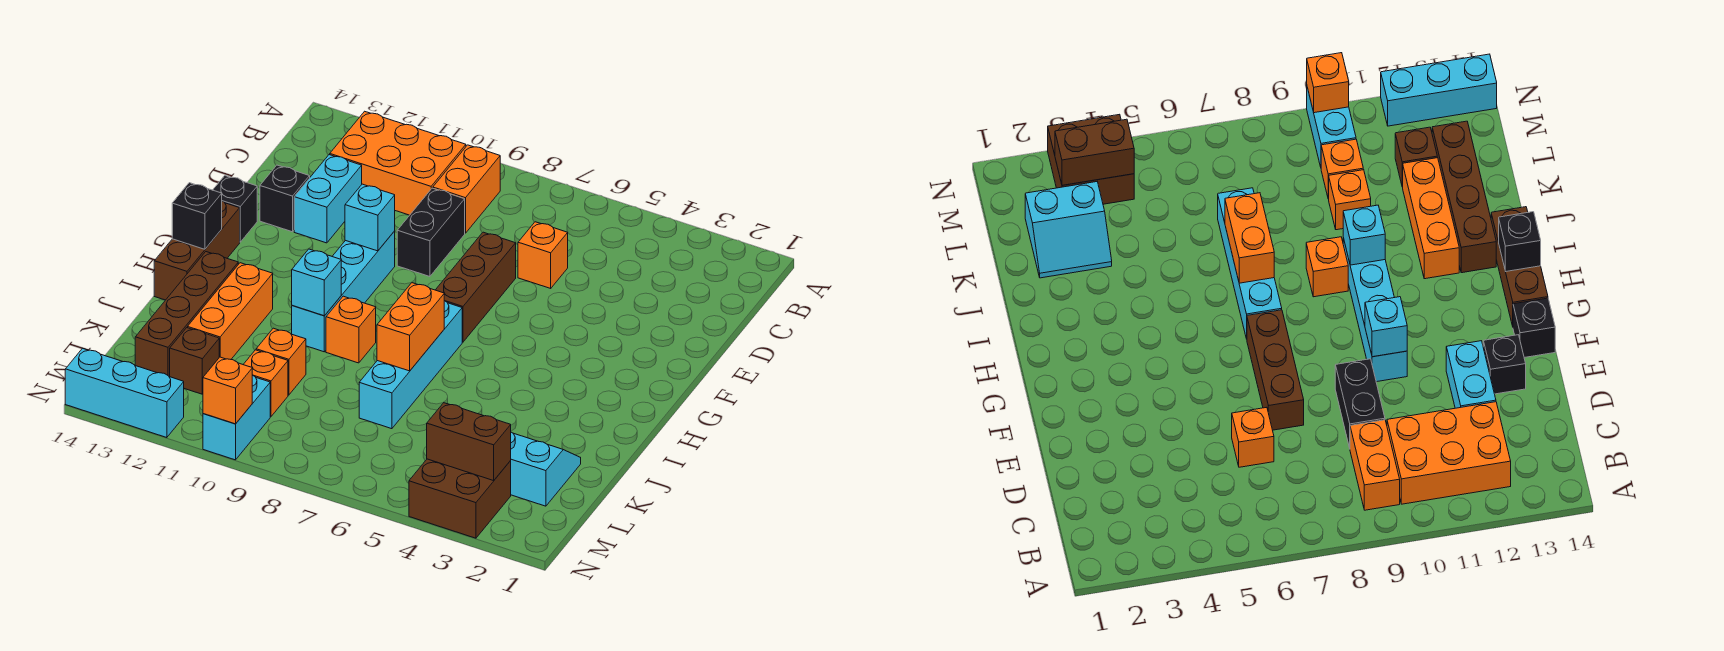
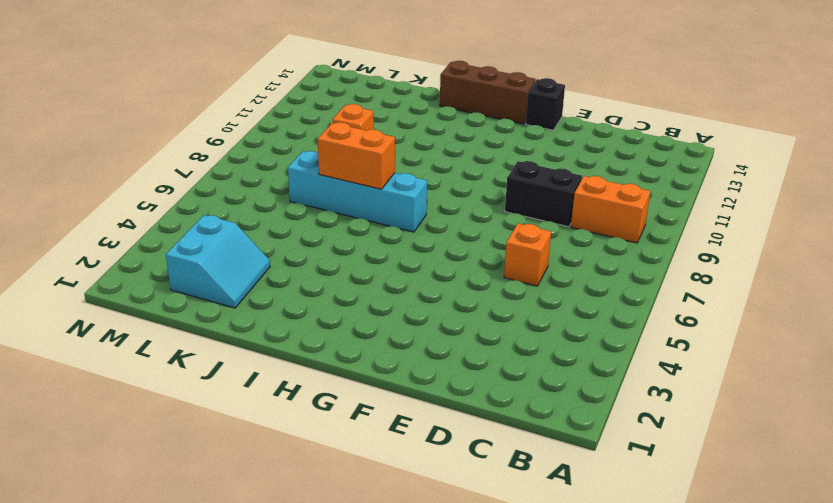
none -> orange 2x3 brick [330,111,466,215]
none -> cyan 1x2 brick [294,155,362,243]
none -> brown 1x3 brick [436,232,516,342]

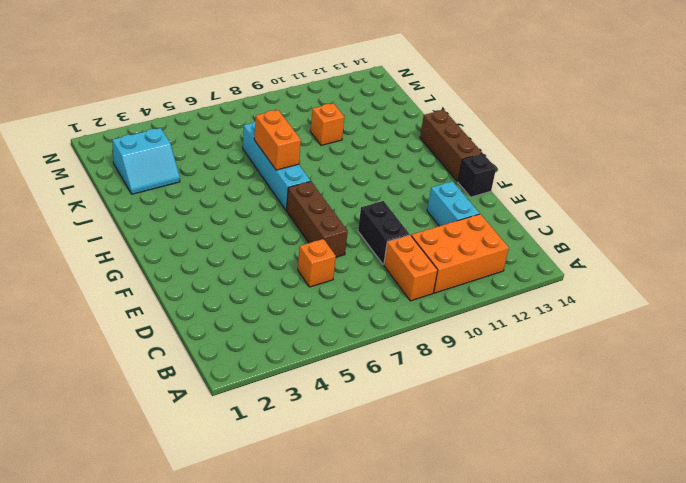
none -> black 1x1 brick [260,165,310,232]
none -> cyan 1x4 brick [292,231,395,352]
none -> orange 1x1 brick [326,296,376,363]

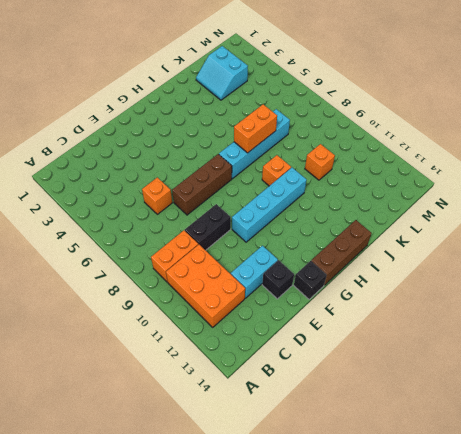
none -> orange 1x3 brick [188,263,273,359]
none -> brown 1x4 brick [135,252,238,377]
none -> orange 1x1 brick [243,350,288,417]

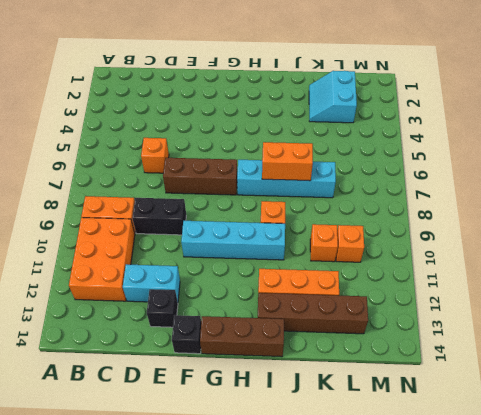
none -> brown 1x1 brick [170,328,219,394]
none -> brown 2x2 brick [409,459,511,538]
none -> cyan 1x2 brick [203,375,270,460]

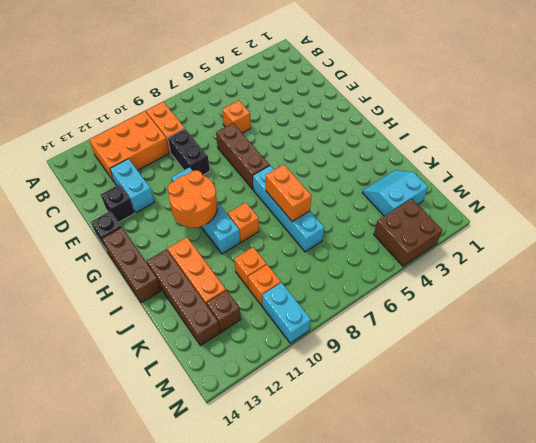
orange 2x2 round brick [168,170,217,228] -> none
none -> cyan 1x3 brick [65,348,184,438]
none -> cyan 1x1 brick [345,184,395,251]
none -> black 1x1 brick [172,183,222,249]

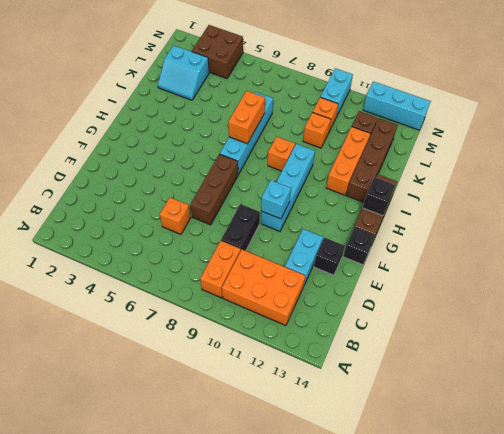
none -> cyan 1x1 brick [292,249,341,316]
none -> brown 1x2 brick [427,403,511,481]
none -> orange 1x1 brick [203,357,252,424]

